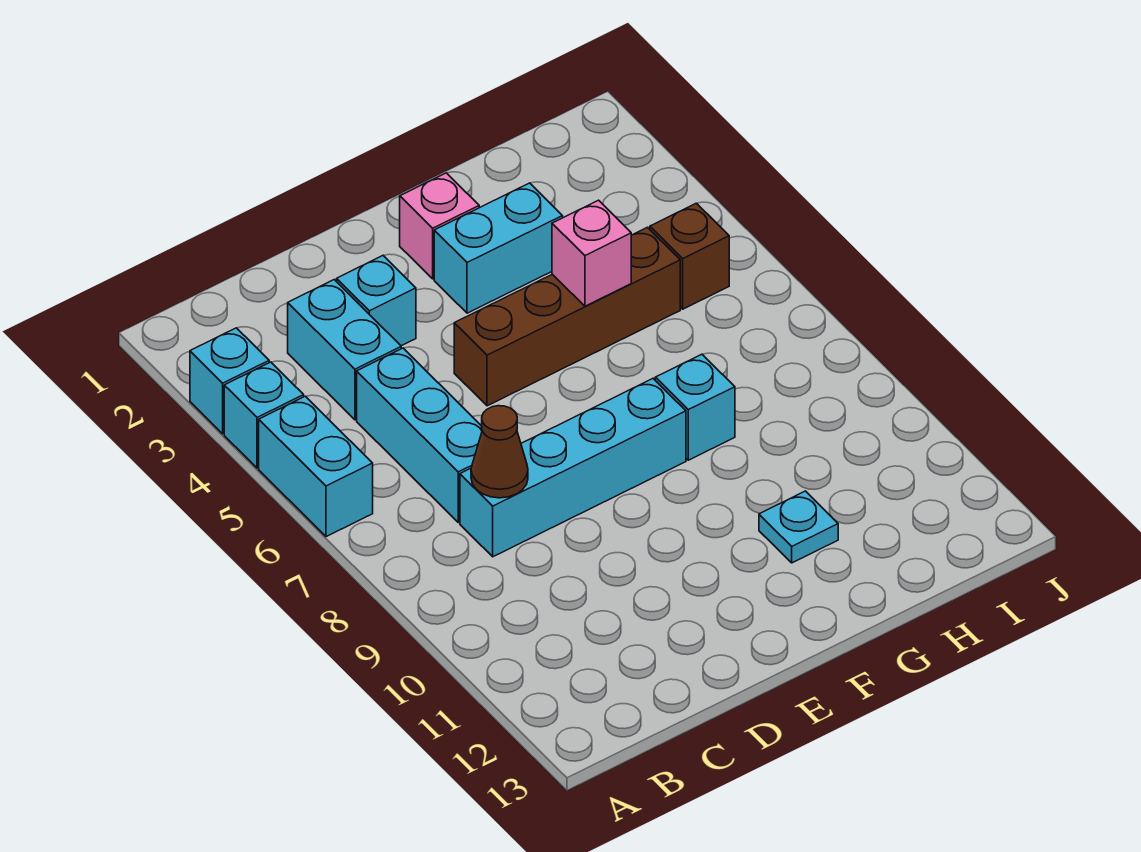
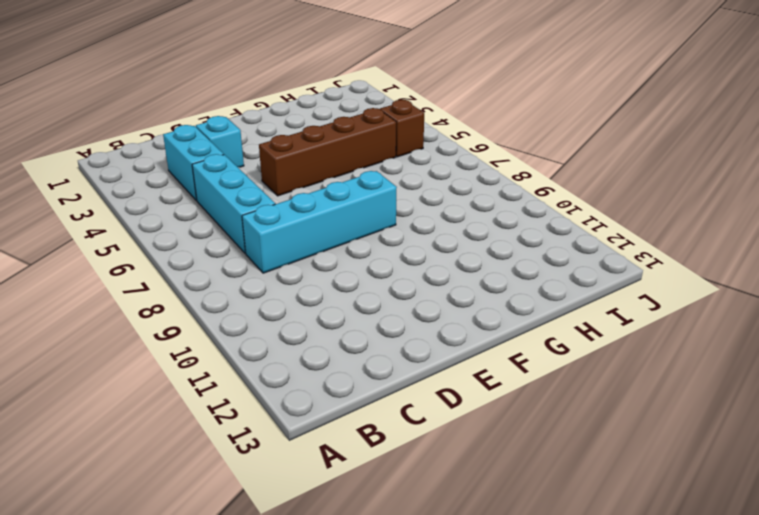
none -> cyan 1x1 brick [190,328,269,434]
none -> cyan 1x1 brick [224,362,304,468]
none -> cyan 1x2 brick [259,396,373,537]

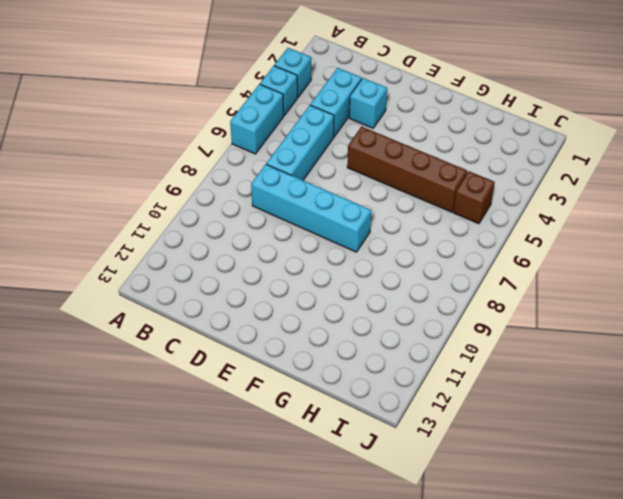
none -> pink 1x1 brick [400,173,479,279]
none -> cyan 1x2 brick [434,183,563,313]
none -> cyan 1x1 brick [655,354,735,460]

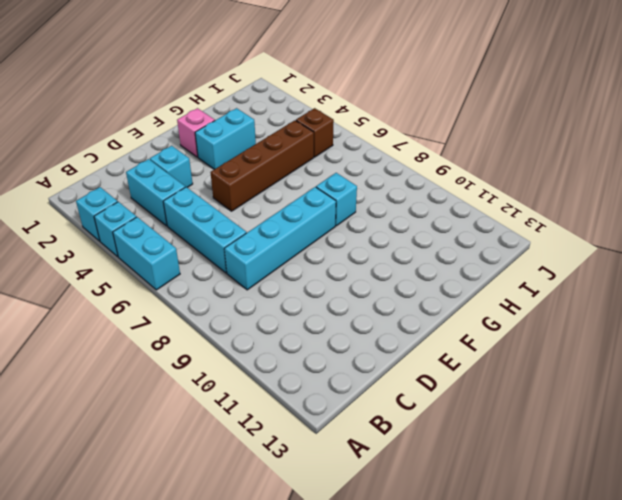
none -> cyan 1x1 plate [759,491,838,563]
none -> brown 1x1 cone [471,406,528,498]
none -> pink 1x1 brick [552,200,631,306]

